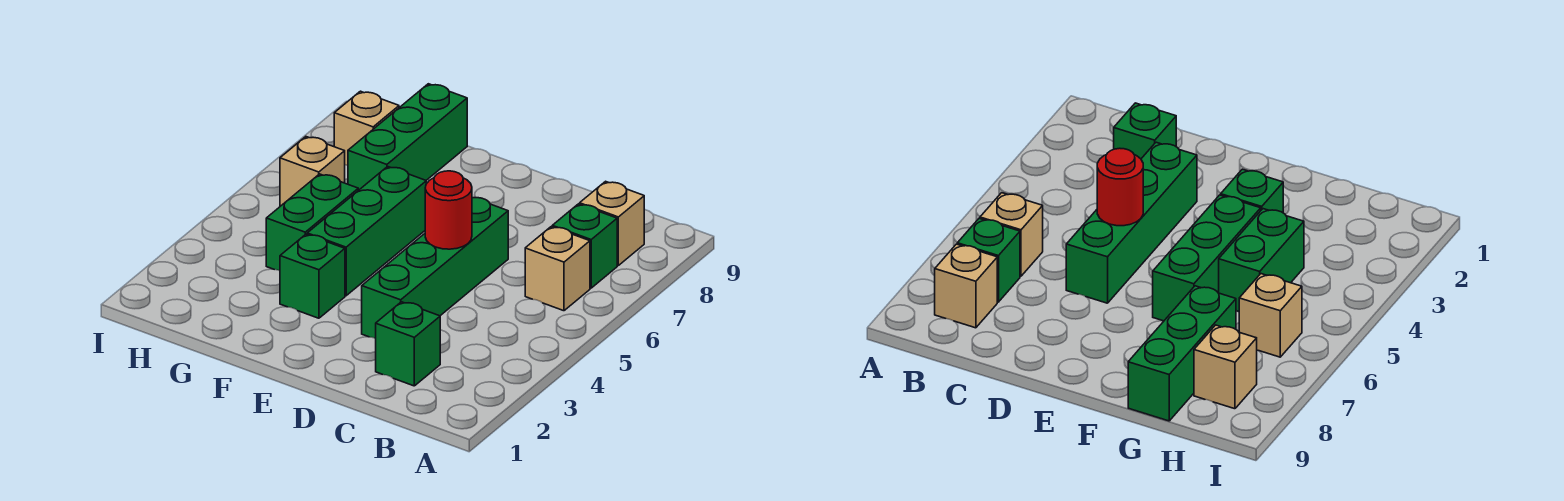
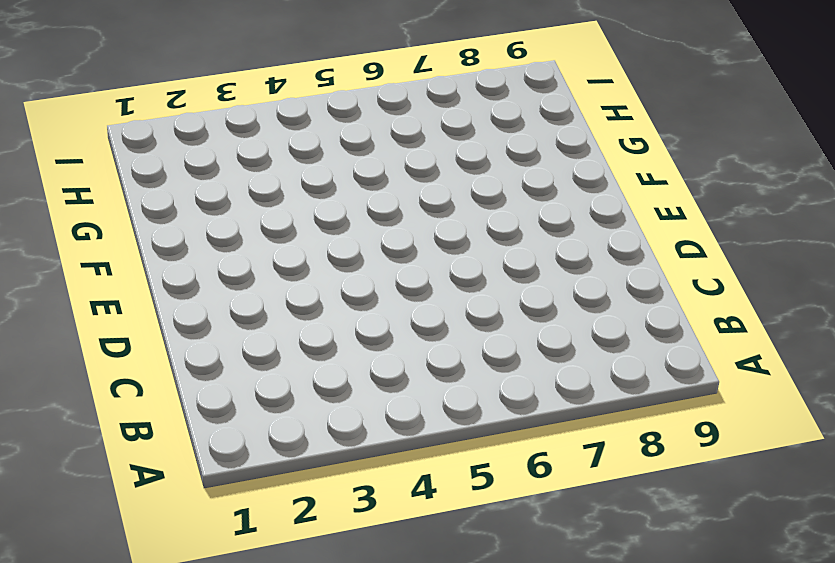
none -> tan 1x1 brick [525,227,590,311]
none -> green 1x1 brick [552,204,617,288]
none -> tan 1x1 brick [580,181,644,265]

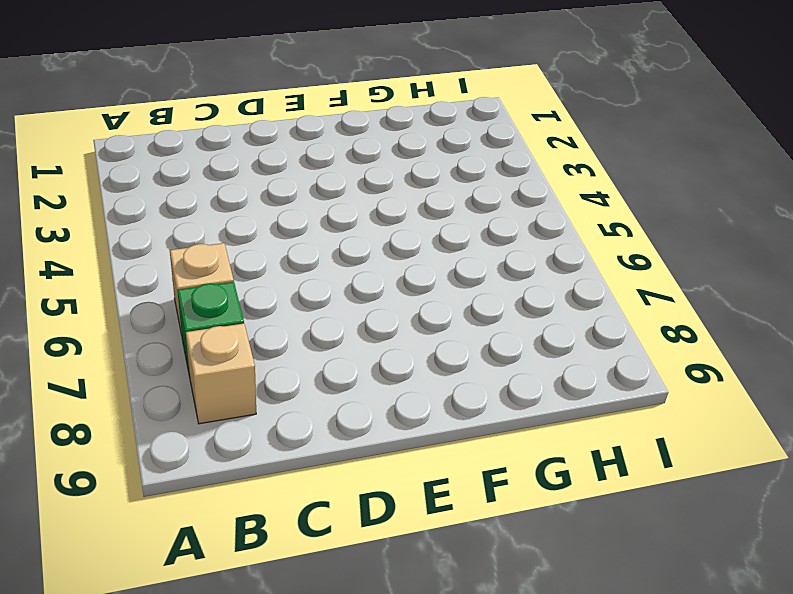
none -> green 1x1 brick [376,302,440,386]
none -> green 1x4 brick [362,198,508,339]
none -> green 1x1 brick [280,234,345,318]

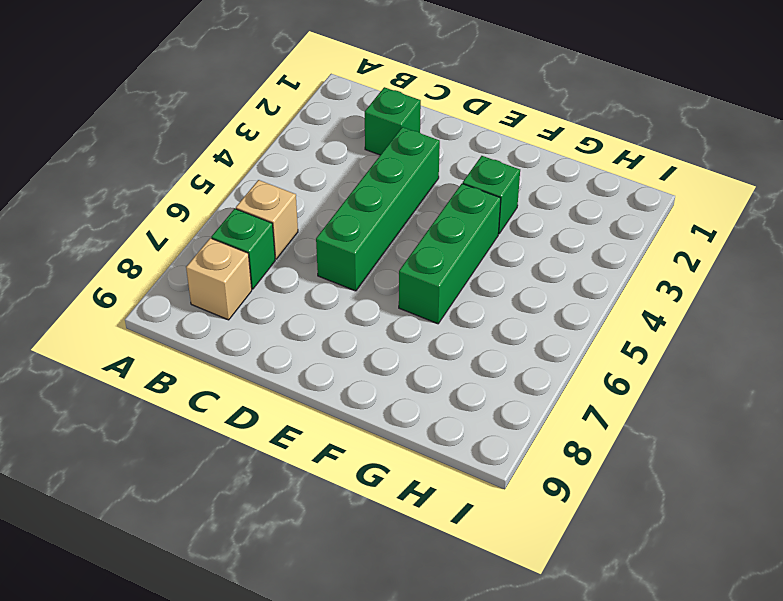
none -> green 1x2 brick [266,174,358,271]
none -> green 1x3 brick [348,84,467,190]
none -> tan 1x1 brick [280,137,345,206]

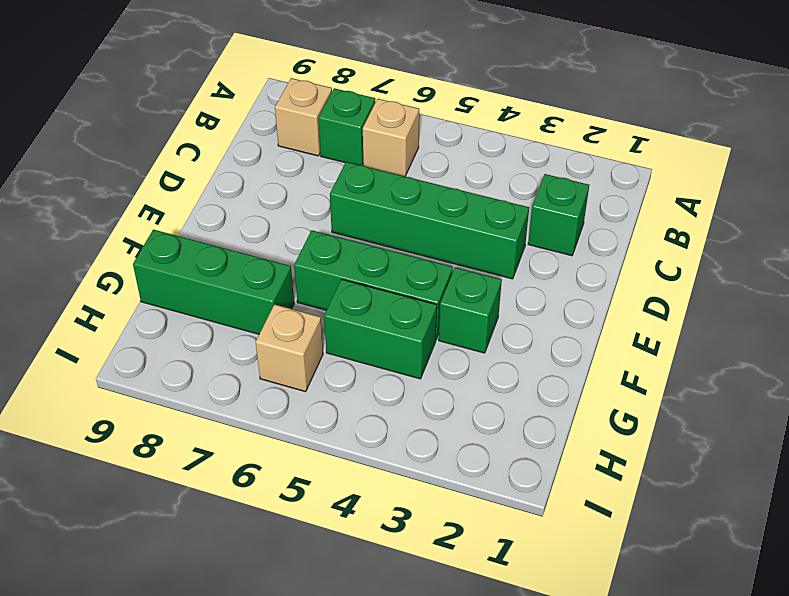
none -> tan 1x1 brick [334,91,399,165]
none -> red 1x1 round brick [425,171,472,249]

